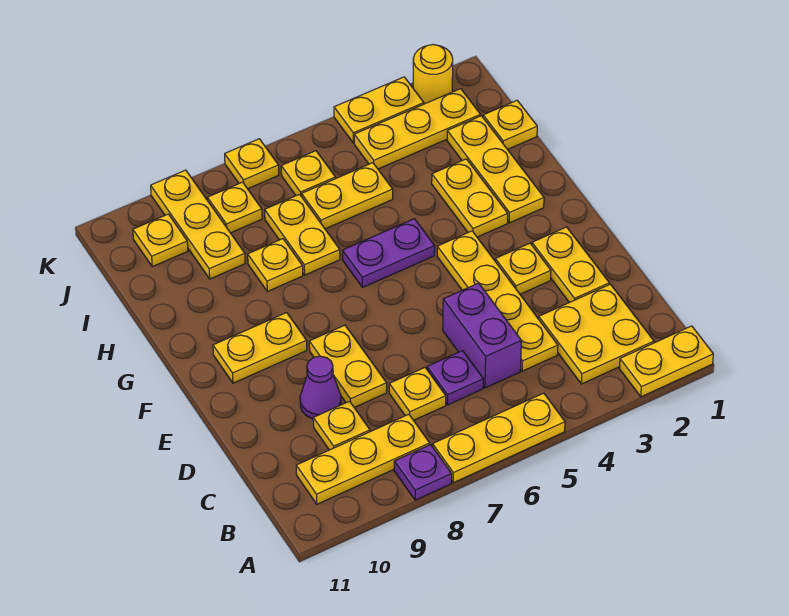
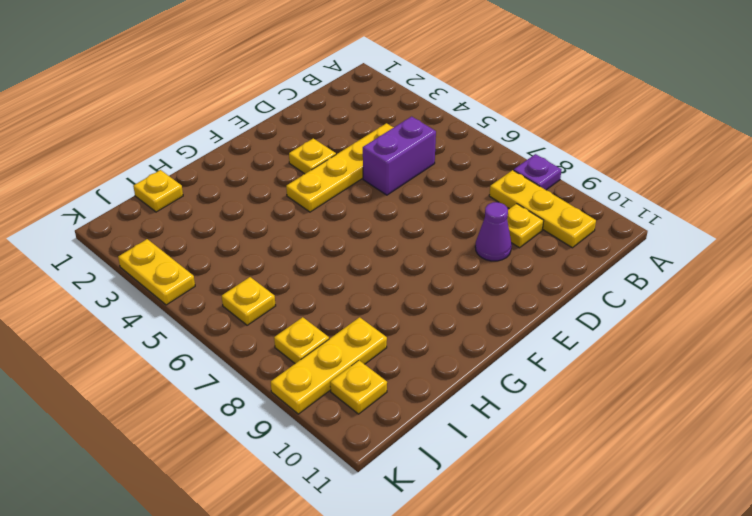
none -> yellow 1x2 plate [619,326,713,397]
none -> yellow 1x3 plate [433,393,565,483]
none -> yellow 2x2 plate [539,284,654,384]
none -> purple 1x1 plate [427,351,483,405]

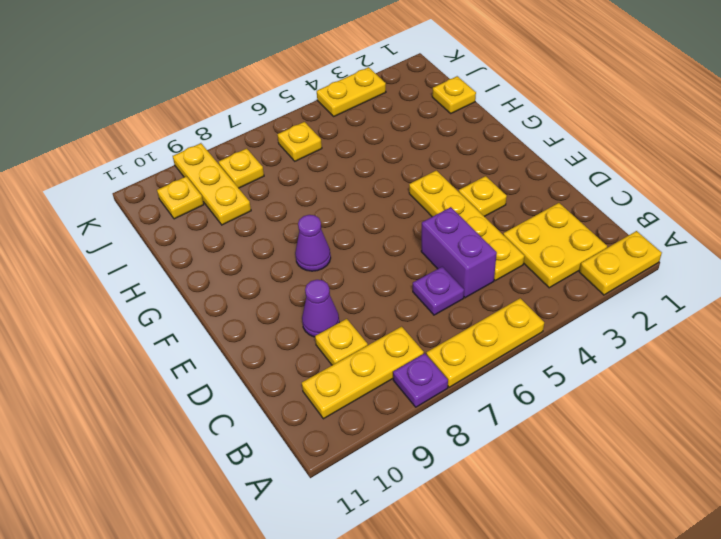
purple 1x1 cone [295,215,331,271] -> none
none -> yellow 1x1 plate [389,368,446,420]
none -> yellow 1x2 plate [532,227,609,303]
none -> yellow 1x2 plate [309,325,387,407]
none -> yellow 1x2 plate [213,313,307,383]

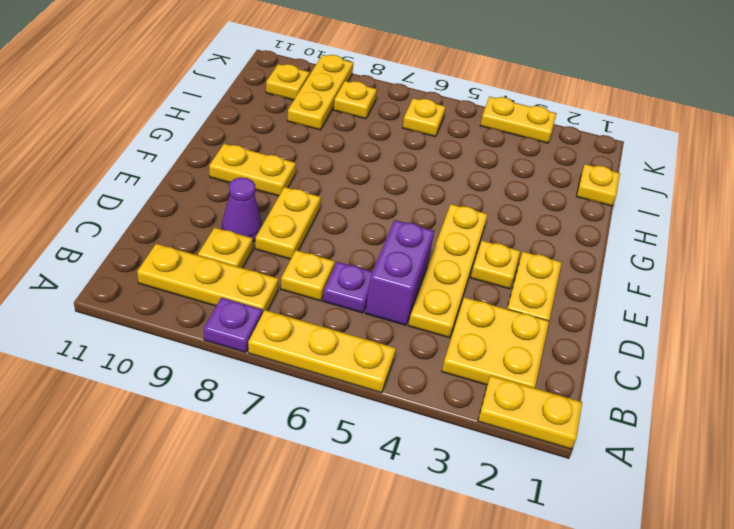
none -> yellow 1x3 plate [447,116,544,223]
none -> yellow 1x2 plate [432,159,508,237]
none -> purple 1x2 plate [343,219,435,288]
none -> yellow 1x2 plate [265,194,340,275]

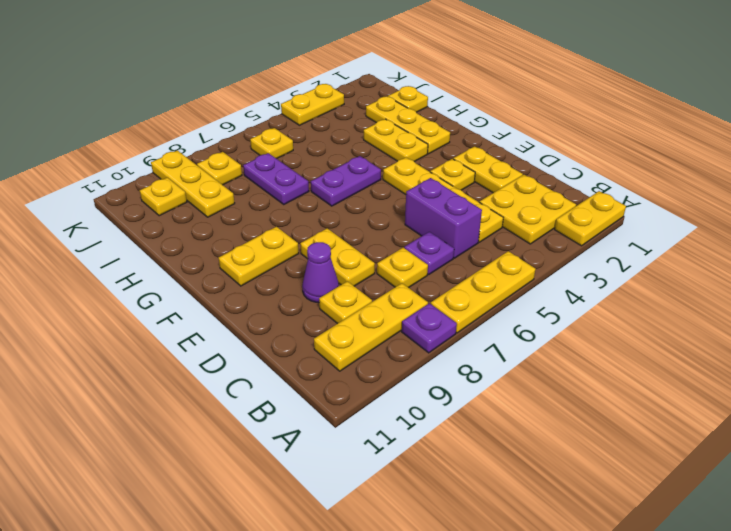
purple 1x2 plate [243,153,309,204] -> yellow 1x2 plate [265,194,340,275]
none -> yellow 1x1 plate [248,239,303,291]
none -> yellow 1x2 plate [302,163,393,229]
none -> yellow 1x3 plate [354,89,481,169]
none -> yellow 1x1 round brick [413,45,453,104]

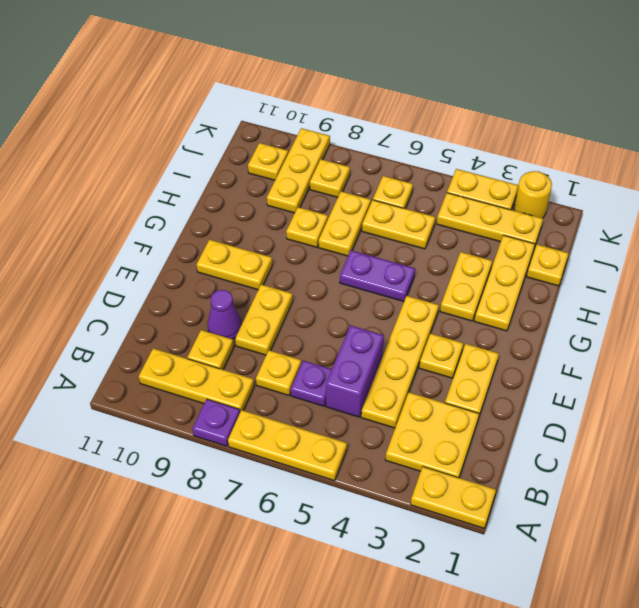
none -> yellow 1x1 plate [225,139,279,189]

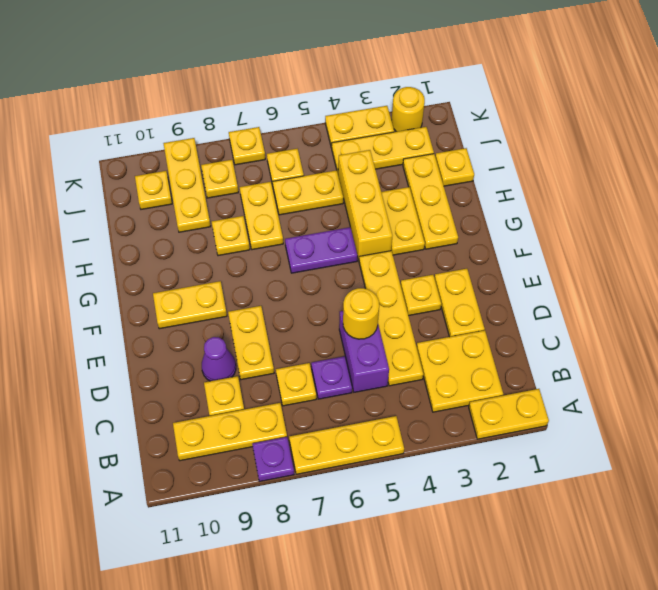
yellow 1x1 round brick [343,288,379,339] -> none
yellow 1x3 brick [338,150,392,260] -> none

